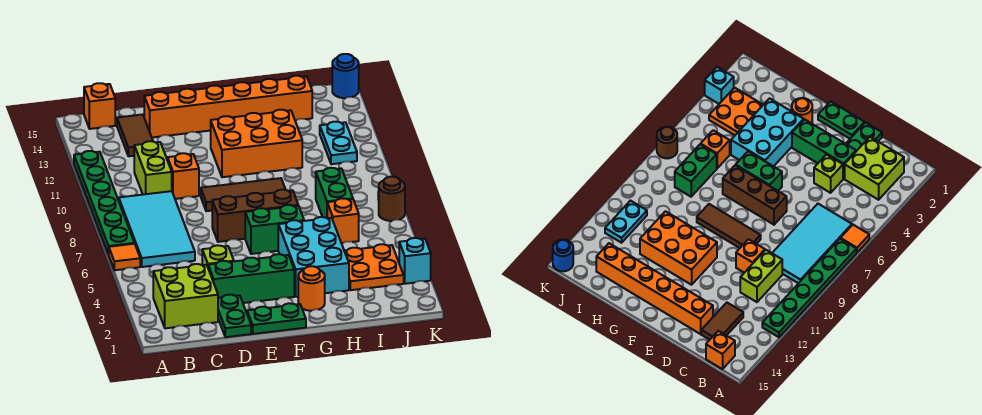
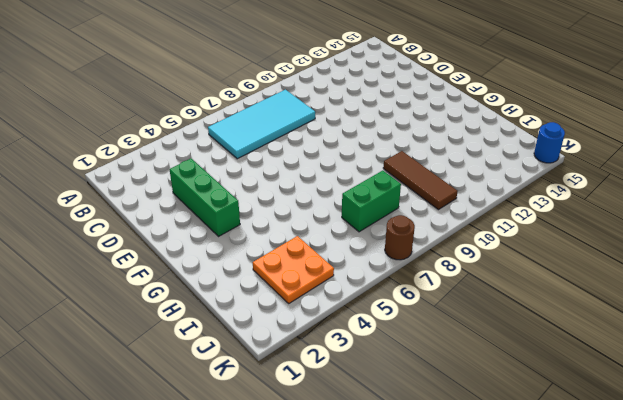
brown 1x3 tile [383,151,458,210] -> brown 1x3 tile moved to [201,178,286,211]
none -> orange 1x1 tile [109,244,140,270]
none -> green 1x6 plate [74,151,134,255]
none -> lime 2x2 brick [153,264,218,328]

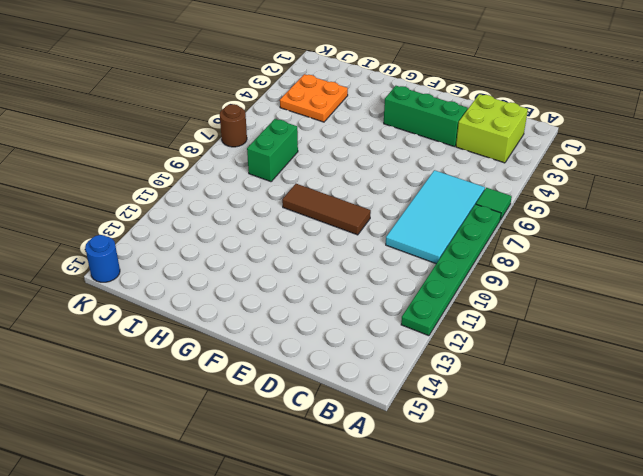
green 1x1 tile [476,188,512,220] -> orange 1x1 tile [109,244,140,270]
none -> orange 1x1 brick [84,83,115,129]
none -> lime 1x2 brick [134,141,172,195]
none -> brown 1x2 tile [117,114,153,156]

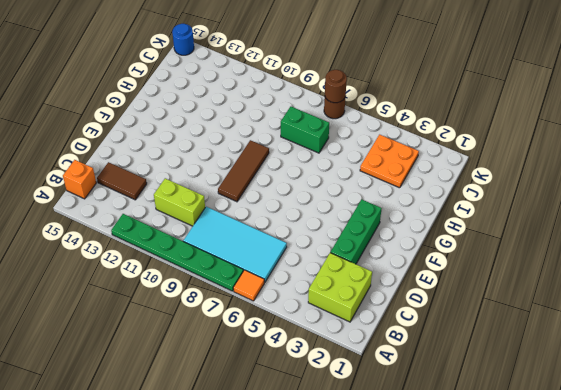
brown 1x1 round brick [325,70,347,103] -> none
none -> green 1x2 plate [218,295,251,337]
none -> lime 1x1 brick [202,245,234,267]
none -> orange 1x1 brick [168,153,199,199]

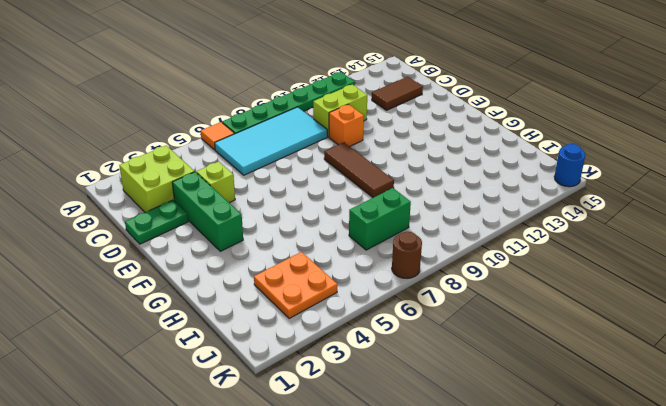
none -> orange 1x1 brick [84,83,115,129]
none -> orange 1x6 brick [144,76,312,137]
none -> green 1x2 plate [247,303,306,334]

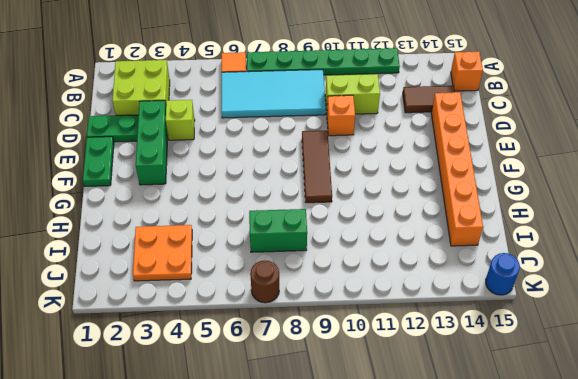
none -> brown 1x3 brick [212,190,298,242]
none -> green 1x2 brick [245,205,304,254]
none -> orange 2x3 brick [211,110,302,177]

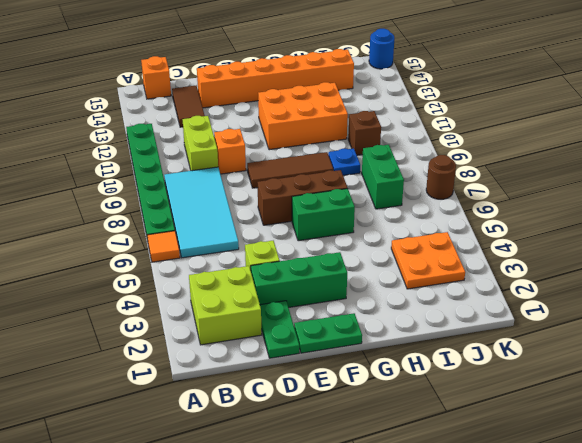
blue 1x1 plate [328,148,360,175] -> none
brown 1x1 brick [348,111,381,155] -> none
none -> orange 1x1 round brick [298,266,325,311]
none -> cyan 2x3 brick [278,217,349,297]
none -> orange 1x1 brick [327,198,359,243]

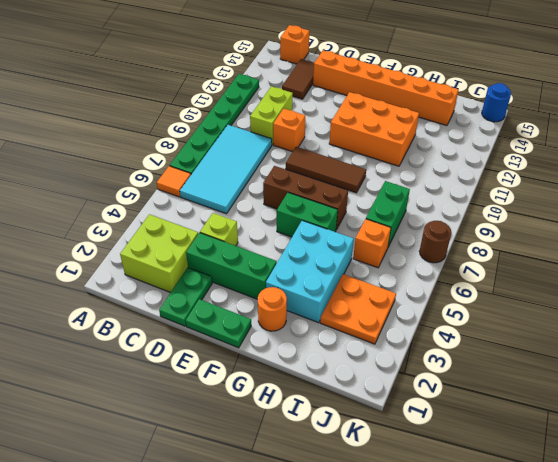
none -> cyan 1x2 plate [320,122,357,164]
none -> cyan 1x1 brick [399,238,431,284]

